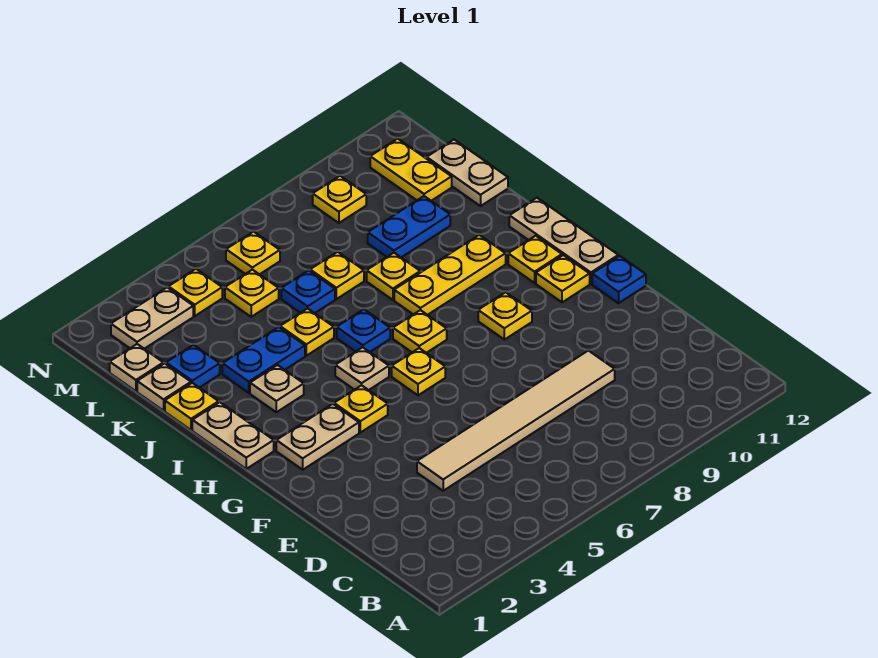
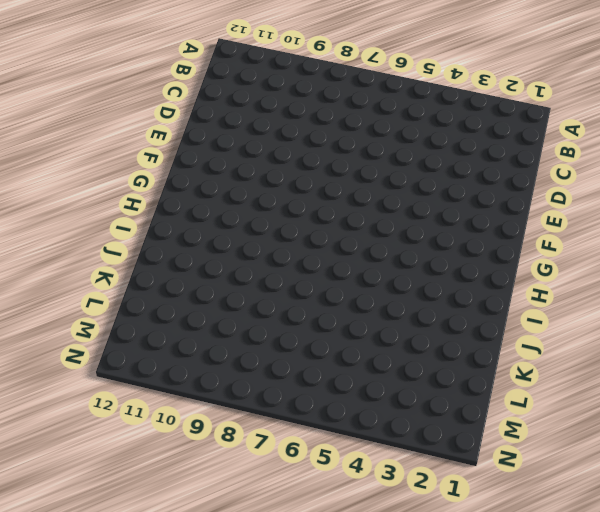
none -> tan 1x6 tile [417,351,615,491]
none -> blue 1x1 plate [592,256,646,303]
none -> tan 1x2 plate [276,404,359,470]
none -> yellow 1x1 plate [334,385,388,433]

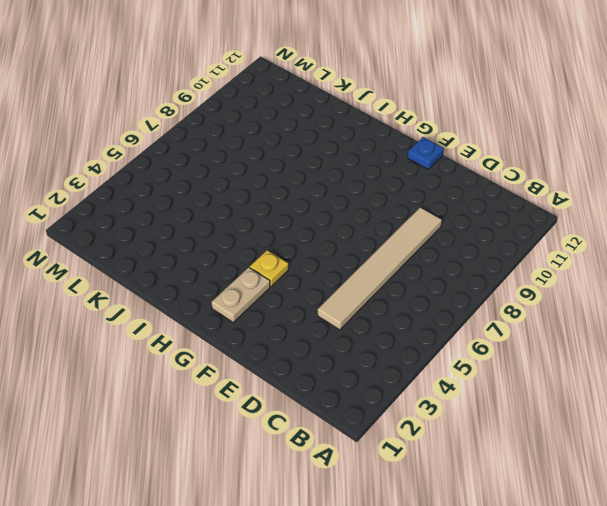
none -> yellow 1x1 plate [392,348,445,395]
none -> yellow 1x1 plate [478,292,532,340]
none -> yellow 1x1 plate [536,255,590,302]
none -> tan 1x3 plate [509,198,618,284]

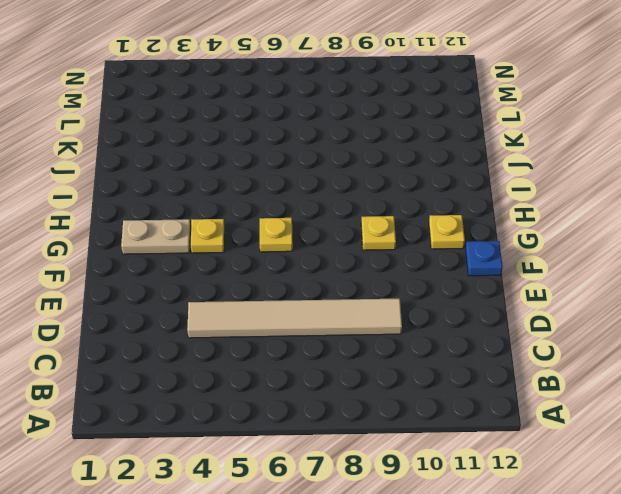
none -> tan 1x3 plate [509,198,618,284]
none -> tan 1x2 plate [192,402,274,469]
none -> tan 1x1 plate [335,347,389,390]
none -> yellow 1x1 plate [393,310,447,353]

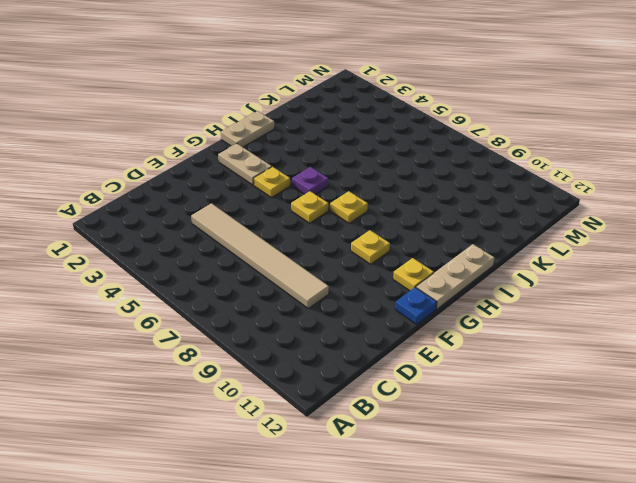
purple 1x1 plate [292,167,328,194] -> tan 1x1 plate [335,347,389,390]
none -> yellow 1x1 plate [508,236,562,283]
none -> tan 1x1 plate [250,365,304,412]
none -> blue 1x1 plate [337,309,390,352]
none -> yellow 1x3 plate [394,235,506,315]

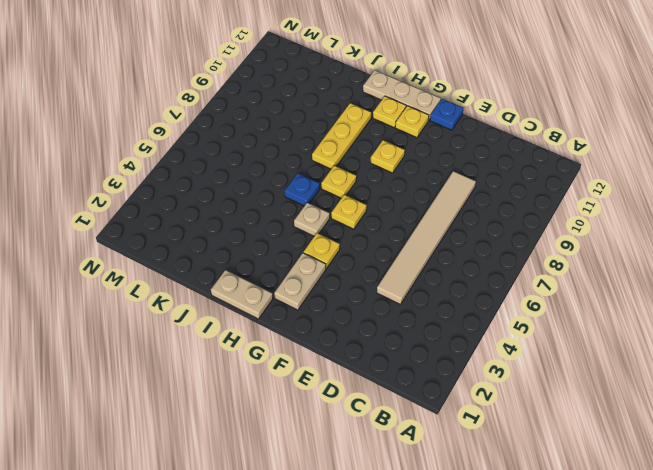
none -> tan 1x1 plate [250,365,304,412]
none -> yellow 1x1 plate [165,383,219,430]
none -> blue 1x2 plate [222,327,305,393]
none -> yellow 1x1 plate [280,308,334,356]

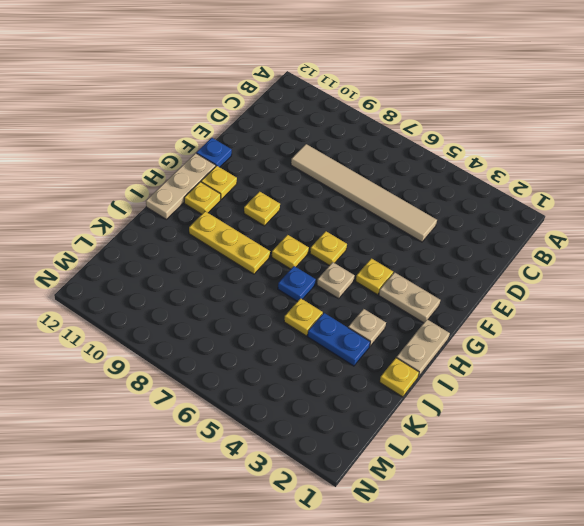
none -> yellow 1x1 plate [367,253,420,300]
none -> tan 1x1 plate [137,363,191,411]
none -> blue 1x1 plate [166,345,220,388]
none -> blue 1x1 plate [281,270,335,313]

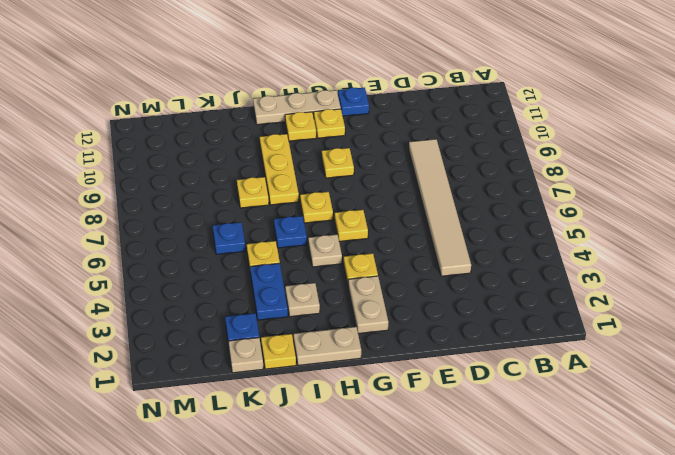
none -> yellow 1x1 plate [310,252,364,299]
none -> blue 1x2 plate [368,196,450,257]
none -> tan 1x2 plate [427,140,508,206]
none -> tan 1x1 plate [110,344,163,391]

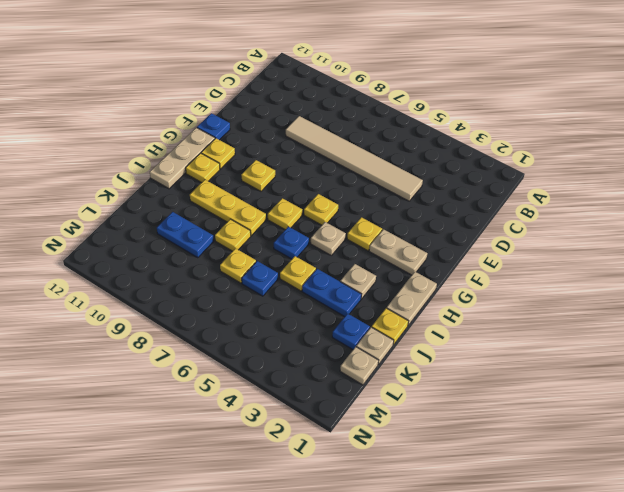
none -> tan 1x2 plate [427,140,508,206]
none -> yellow 1x1 plate [225,270,279,317]
none -> yellow 1x2 plate [370,139,452,201]
none -> tan 1x2 plate [111,287,193,349]

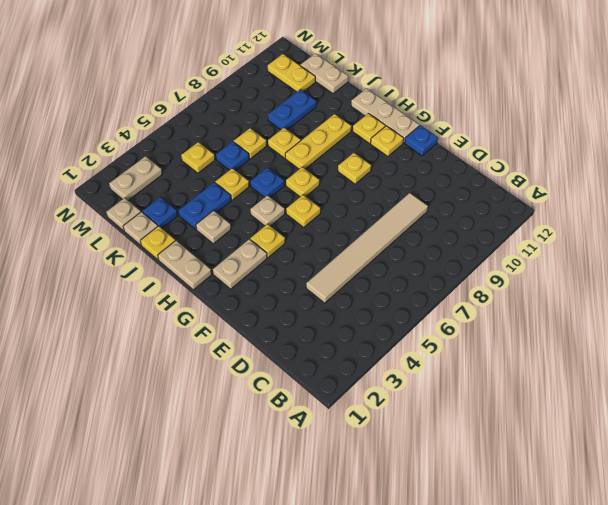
none -> yellow 1x1 plate [169,269,222,316]
none -> yellow 1x1 plate [226,232,280,274]
none -> yellow 1x1 plate [313,176,366,223]

